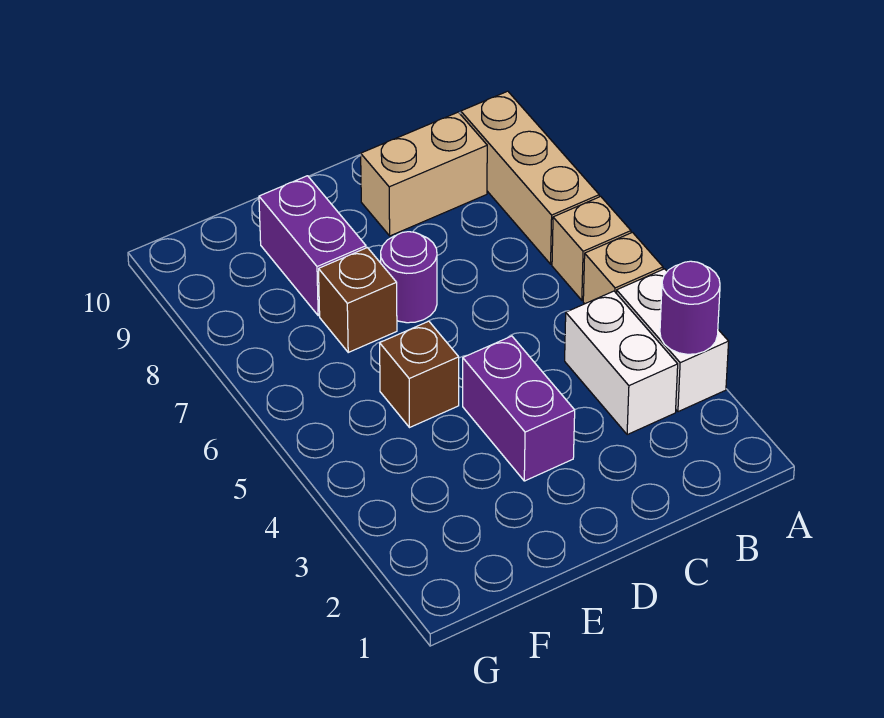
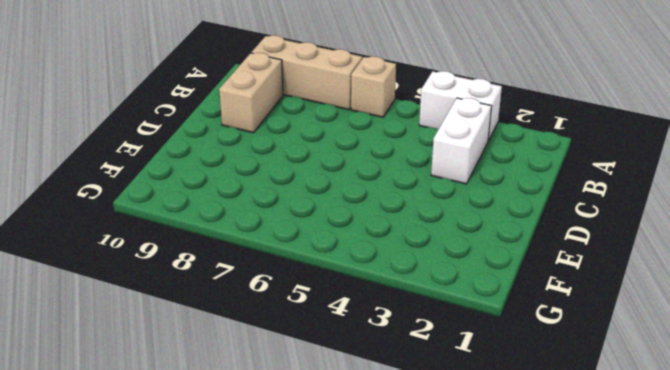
white 1x2 brick [431,98,492,184] -> white 1x2 brick turned to [565,291,678,435]
none -> tan 1x1 brick [583,232,663,304]
none -> purple 1x2 brick [463,336,575,481]
none -> purple 1x1 round brick [381,232,437,323]

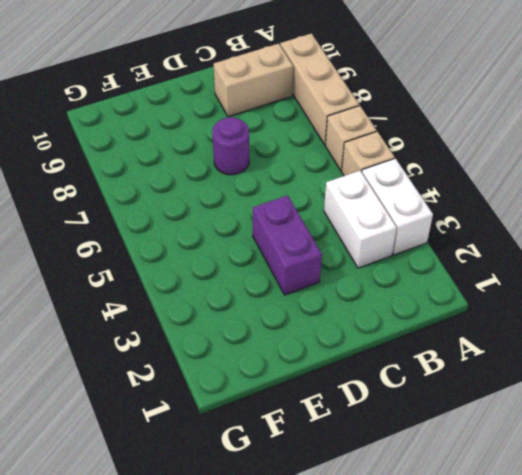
none -> brown 1x1 brick [380,321,459,428]
none -> brown 1x1 brick [319,248,397,352]
none -> purple 1x2 brick [259,176,366,316]

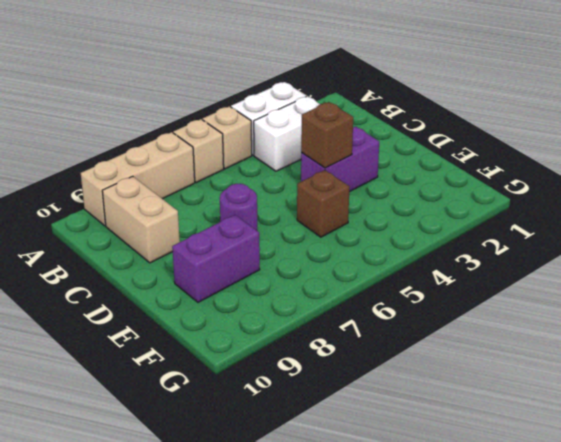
brown 1x1 brick [301,102,353,168] -> brown 1x1 brick moved to [319,248,397,352]
none -> purple 1x1 round brick [660,261,720,354]

